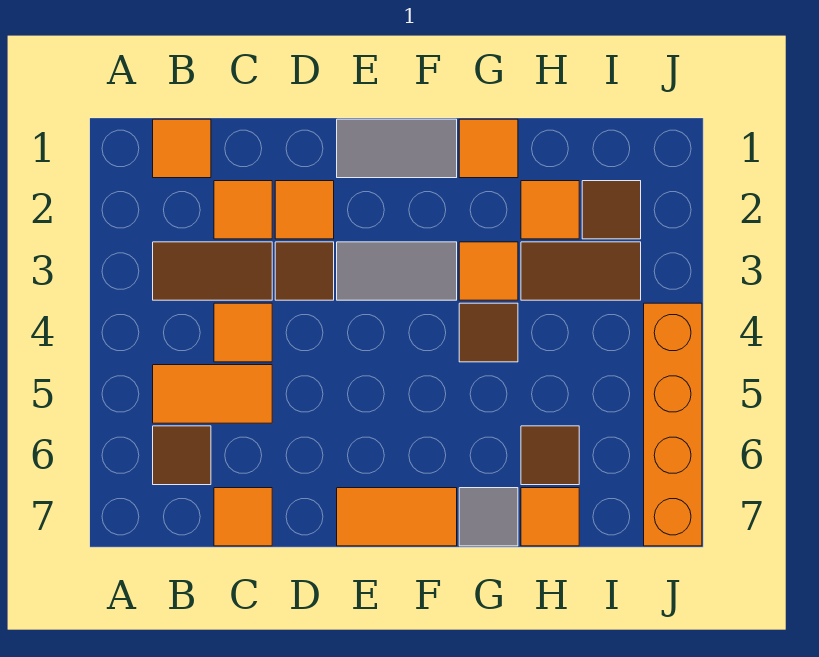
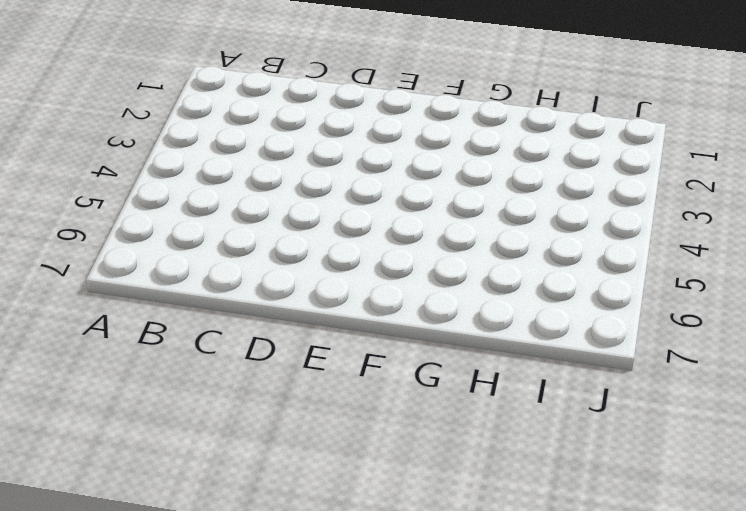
none -> orange 1x1 tile [153,119,211,178]
none -> brown 1x2 tile [153,242,272,300]
none -> orange 1x2 tile [153,365,272,423]

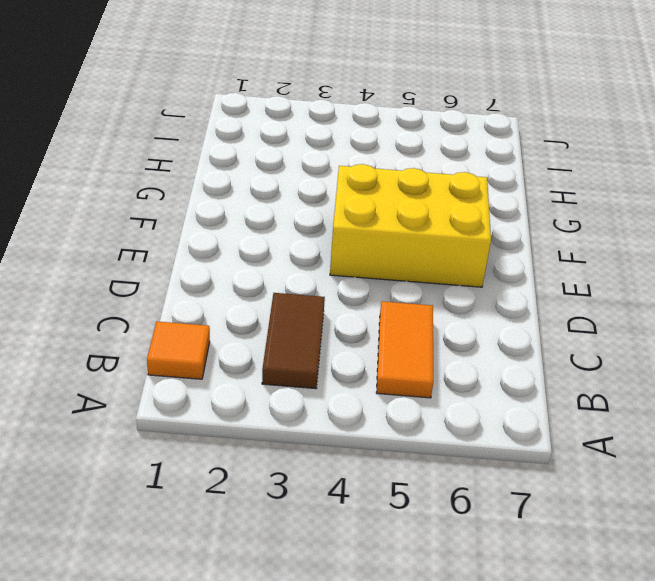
yellow 2x3 brick [330,164,491,287] -> none
none -> brown 1x1 tile [153,426,211,485]
none -> orange 1x1 tile [214,181,272,239]
none -> orange 1x1 tile [214,303,272,362]

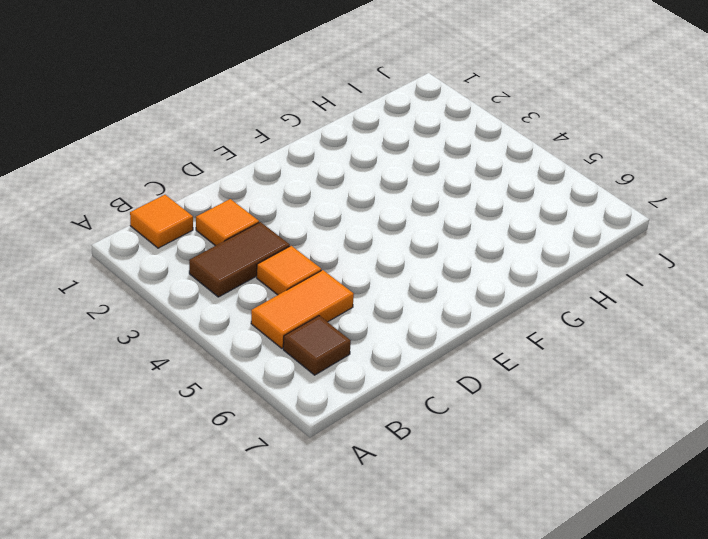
none -> orange 1x1 tile [214,488,272,546]
none -> orange 1x1 tile [275,181,334,239]
none -> brown 1x1 tile [275,242,334,300]

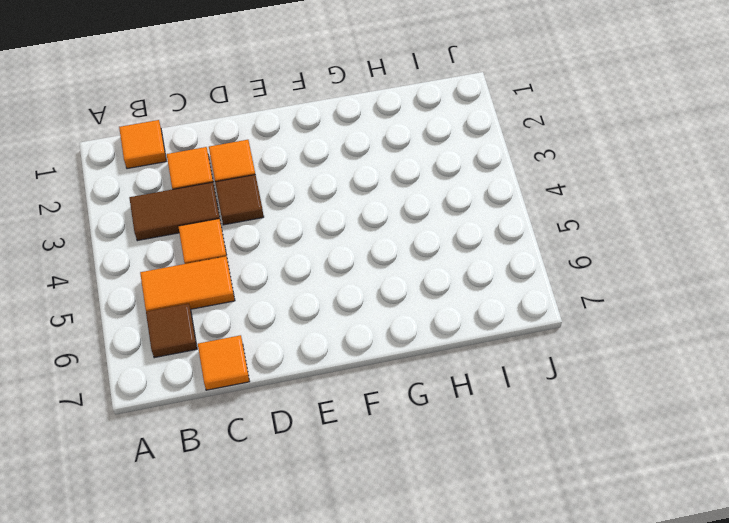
none -> grey 1x2 tile [337,119,457,178]
none -> grey 1x2 tile [337,242,457,300]
none -> orange 1x2 tile [337,488,457,546]

